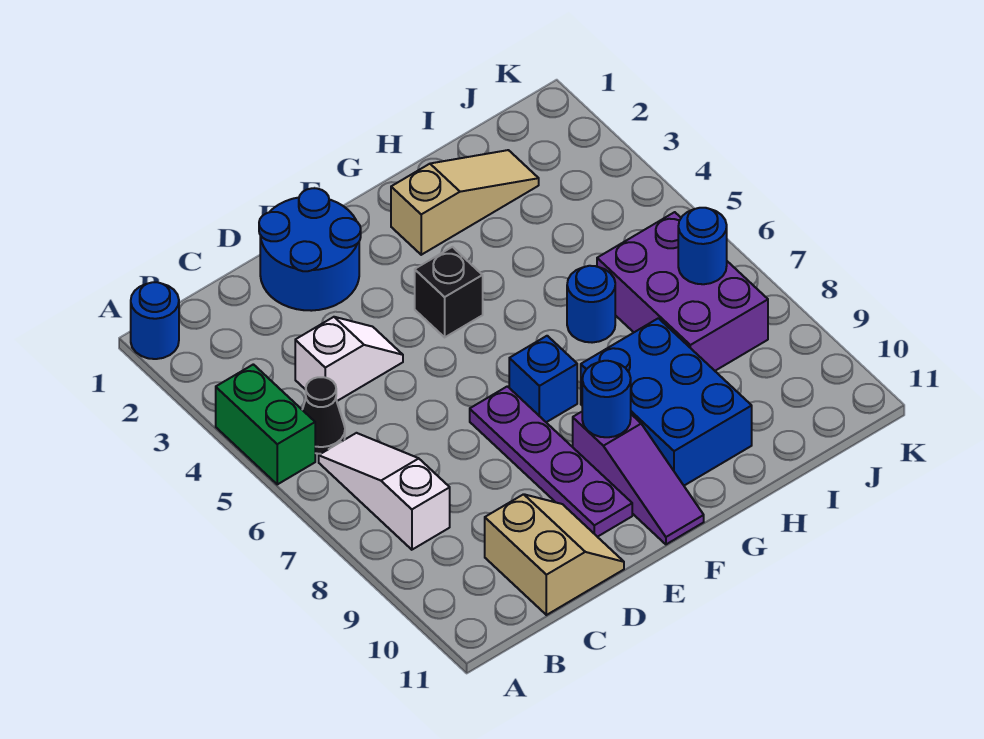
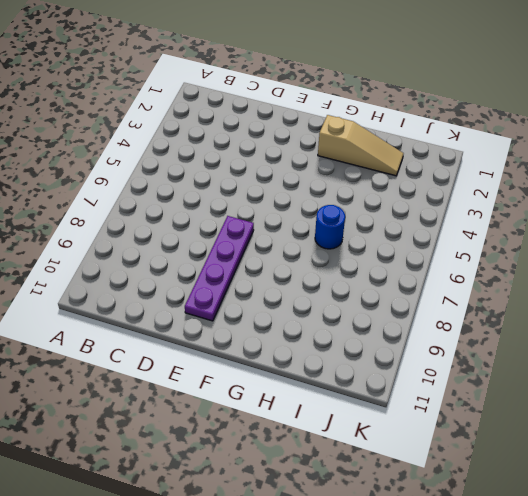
none -> blue 1x1 round brick [131,282,179,359]
none -> green 1x2 brick [216,364,315,484]
none -> black 1x1 cone [302,377,345,454]

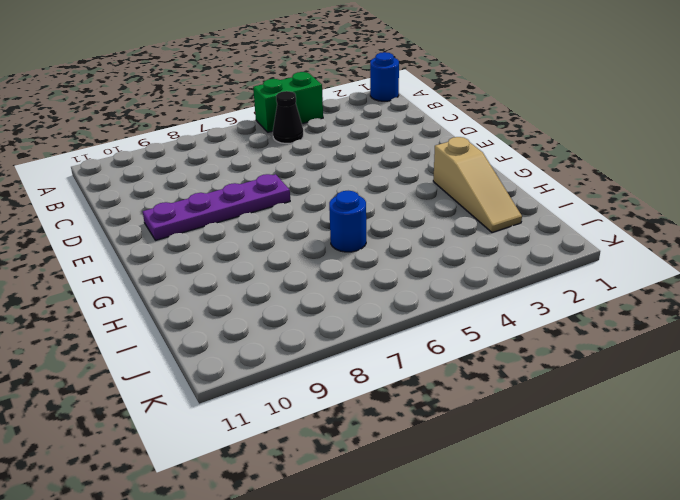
none -> white 1x3 slope [319,433,450,550]
none -> white 1x2 slope [295,317,403,401]
none -> tan 2x2 slope [485,494,624,615]

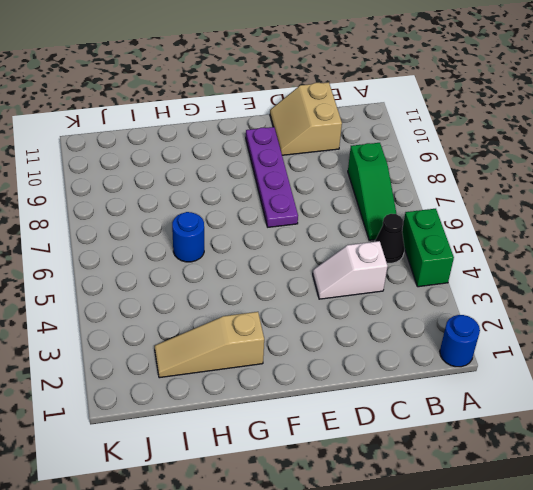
green 1x3 slope [348,143,396,240] -> white 1x3 slope [319,433,450,550]
none -> blue 2x2 round brick [259,188,361,311]
none -> black 1x1 brick [415,247,483,337]
none -> blue 1x1 brick [509,336,577,422]

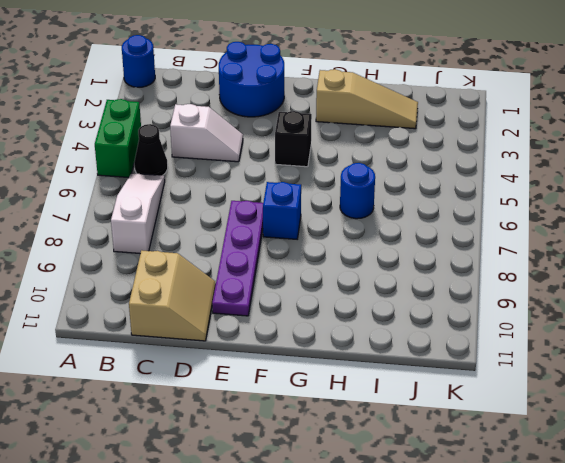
none -> purple 1x3 slope [573,412,704,544]
none -> blue 2x3 brick [581,318,752,485]
none -> purple 2x3 brick [597,212,768,371]

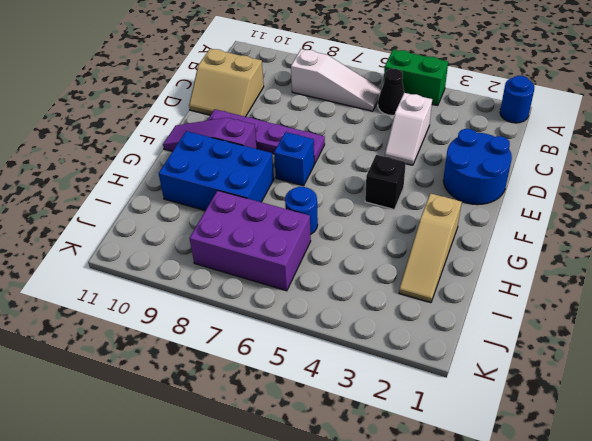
none -> blue 1x1 round brick [582,361,631,437]
none -> blue 1x1 round brick [678,208,727,284]

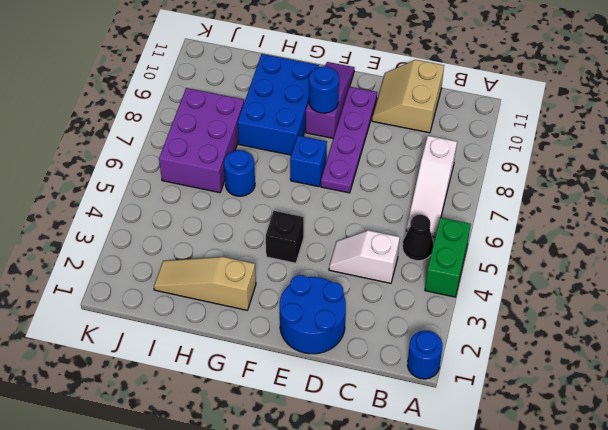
none -> blue 1x1 round brick [678,208,727,284]

